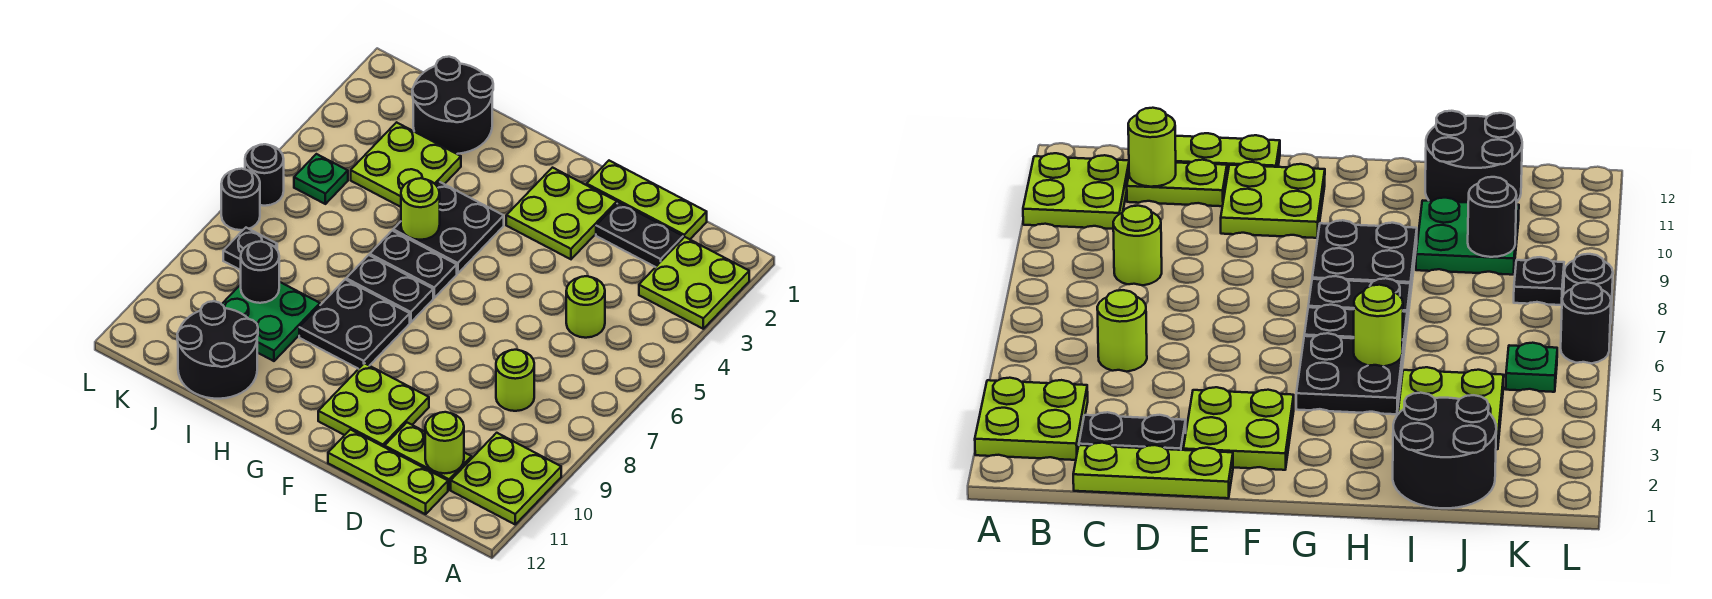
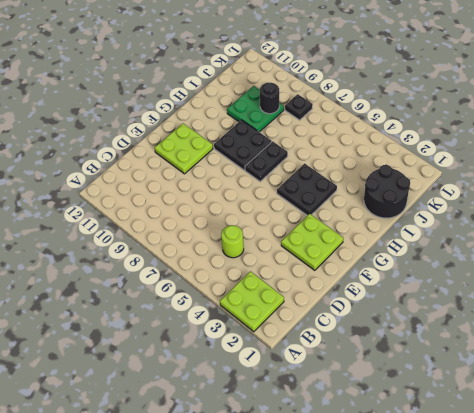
none -> lime 2x2 plate [451,433,561,524]
none -> lime 1x3 plate [587,161,707,239]
none -> black 1x2 plate [596,202,683,267]

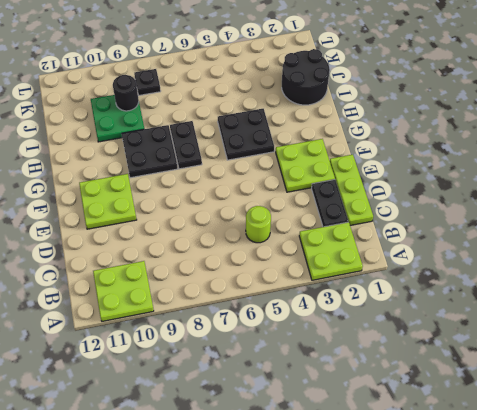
none -> lime 1x1 round brick [496,350,534,411]
none -> lime 1x2 plate [385,423,472,490]
none -> lime 1x3 plate [328,430,448,514]

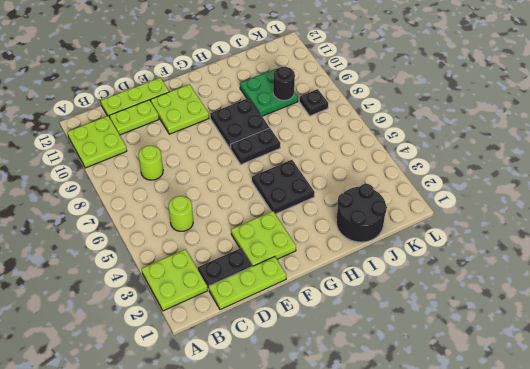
none -> black 1x2 plate [370,231,457,298]
none -> lime 2x2 plate [351,122,461,207]
none -> black 2x2 round brick [177,301,258,399]

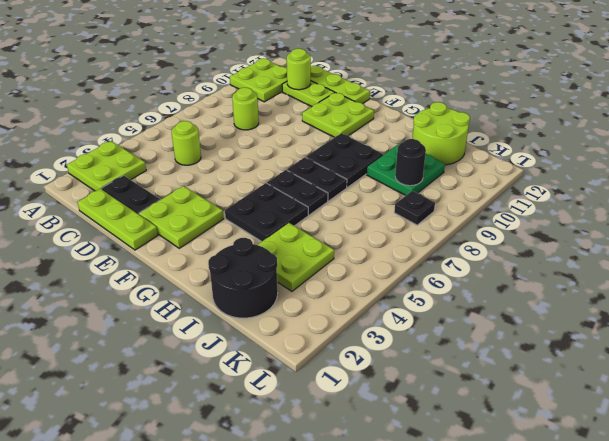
lime 2x2 round brick [412,102,470,165] -> black 2x2 round brick [177,301,258,399]
none -> green 1x1 plate [294,154,348,204]
none -> black 1x1 round brick [245,144,284,206]
none -> black 1x1 round brick [221,169,260,230]

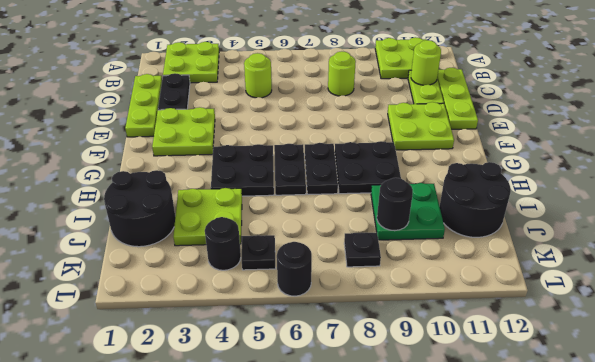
black 1x1 round brick [205,217,241,270] -> black 1x1 round brick moved to [221,169,260,230]
black 1x1 plate [242,235,276,270] -> green 1x1 plate [294,154,348,204]
none -> lime 1x1 round brick [401,178,440,240]

